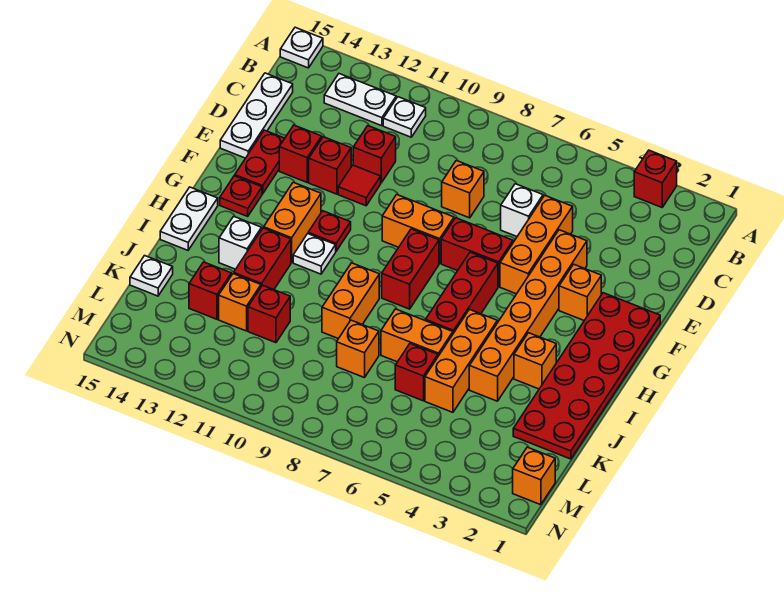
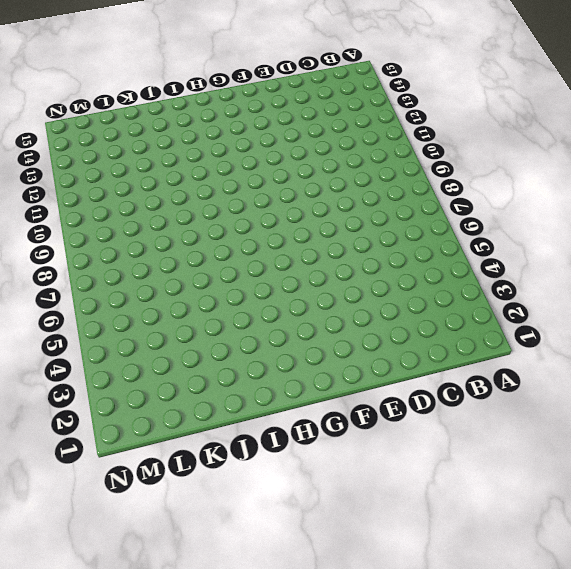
none -> red 1x1 brick [634,150,677,207]
none -> white 1x1 plate [280,27,323,68]
none -> white 1x1 plate [383,97,426,137]
none -> white 1x2 plate [324,74,396,126]

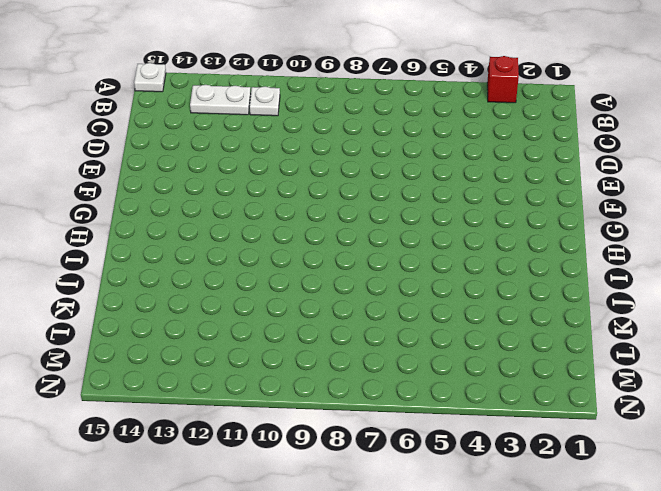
none -> white 1x3 plate [220,73,293,158]
none -> orange 1x3 brick [500,195,573,294]
none -> white 1x1 brick [501,184,543,236]
none -> orange 1x1 brick [442,161,484,218]

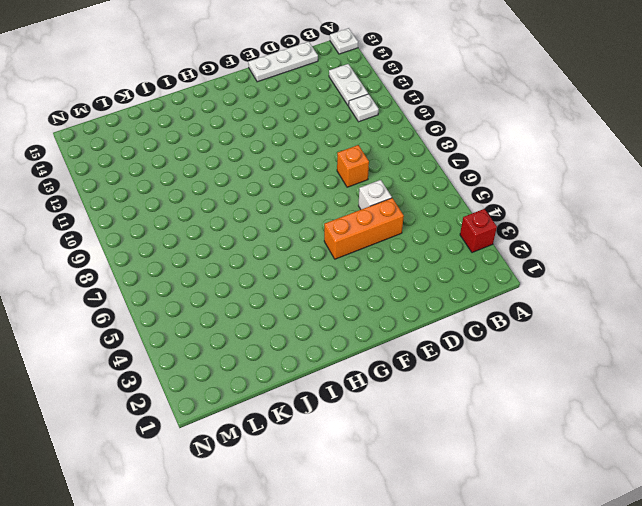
none -> red 1x1 brick [353,126,396,183]
none -> orange 1x6 brick [469,230,587,401]
none -> red 1x1 tile [338,165,381,206]
none -> red 1x1 brick [309,137,351,194]

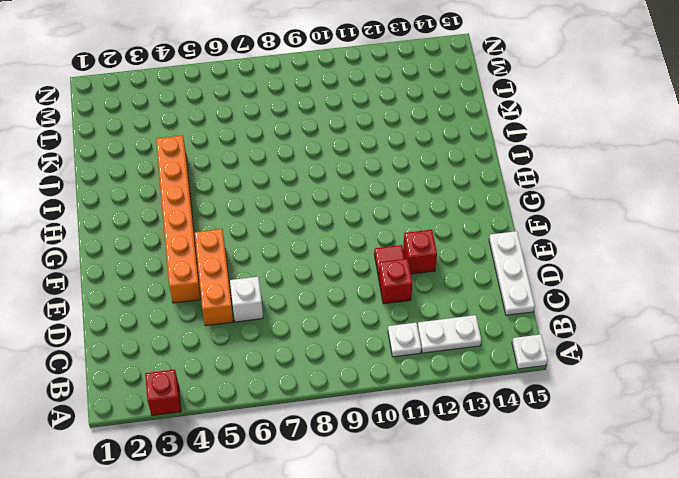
none -> orange 1x1 brick [442,161,484,218]
none -> red 1x1 brick [279,125,322,182]
none -> red 1x2 plate [235,130,285,194]
none -> red 2x6 plate [513,293,660,459]

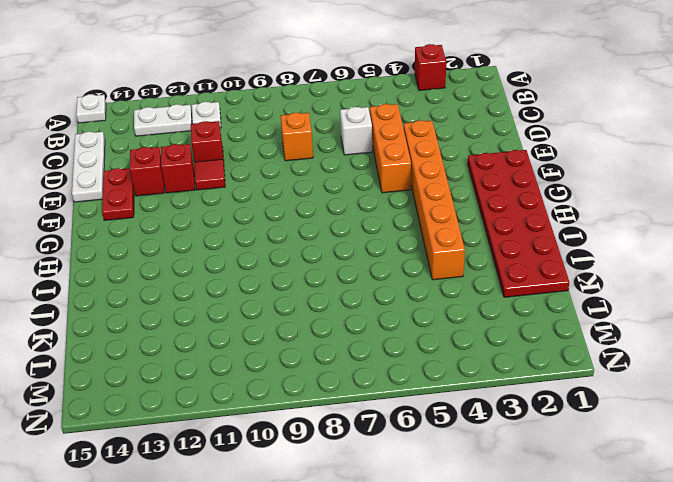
none -> orange 1x1 brick [559,264,601,320]
none -> red 1x2 brick [441,218,513,287]
none -> orange 1x2 brick [382,195,454,263]
none -> red 1x3 brick [426,252,498,333]

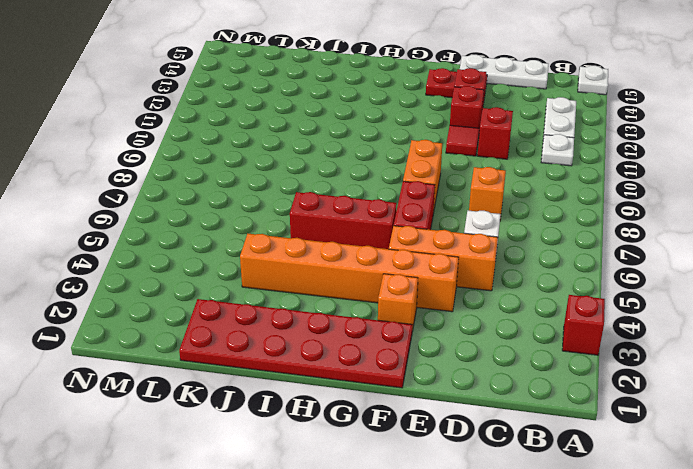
none -> red 1x2 brick [382,229,439,309]
none -> red 1x1 plate [308,211,351,251]
none -> orange 1x2 brick [264,182,321,263]
none -> red 1x1 plate [220,176,262,216]

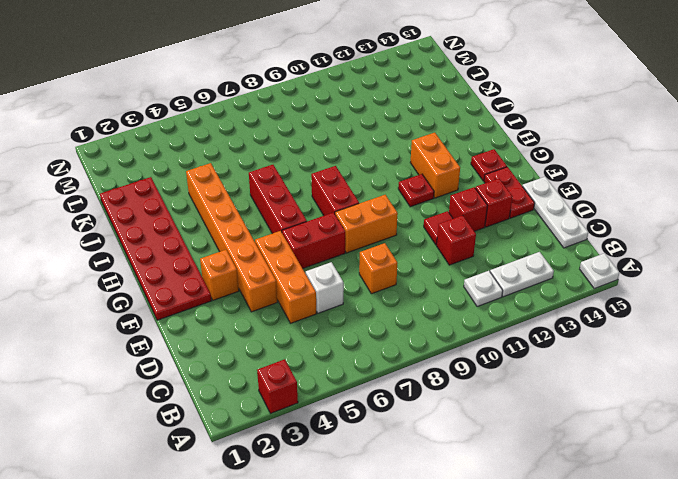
none -> white 1x1 plate [293,234,336,274]
none -> white 1x2 plate [160,187,218,250]
none -> orange 1x1 brick [514,333,556,389]
none -> orange 1x3 brick [425,310,497,412]

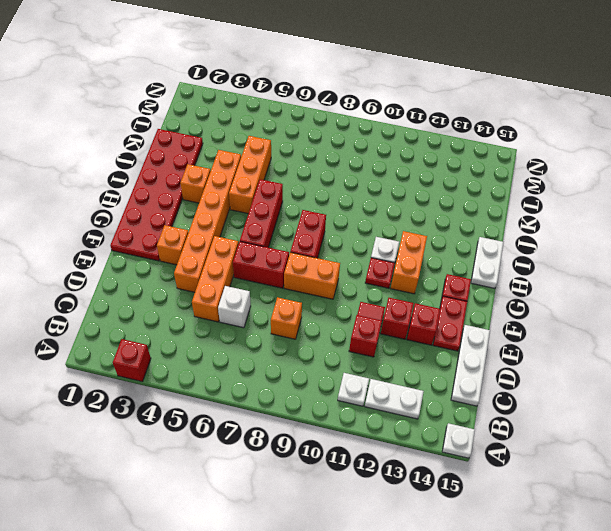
none -> orange 1x2 brick [322,263,379,339]
none -> red 1x2 brick [234,228,291,290]
none -> white 1x1 brick [219,216,262,269]
none -> orange 1x2 brick [381,309,453,362]

